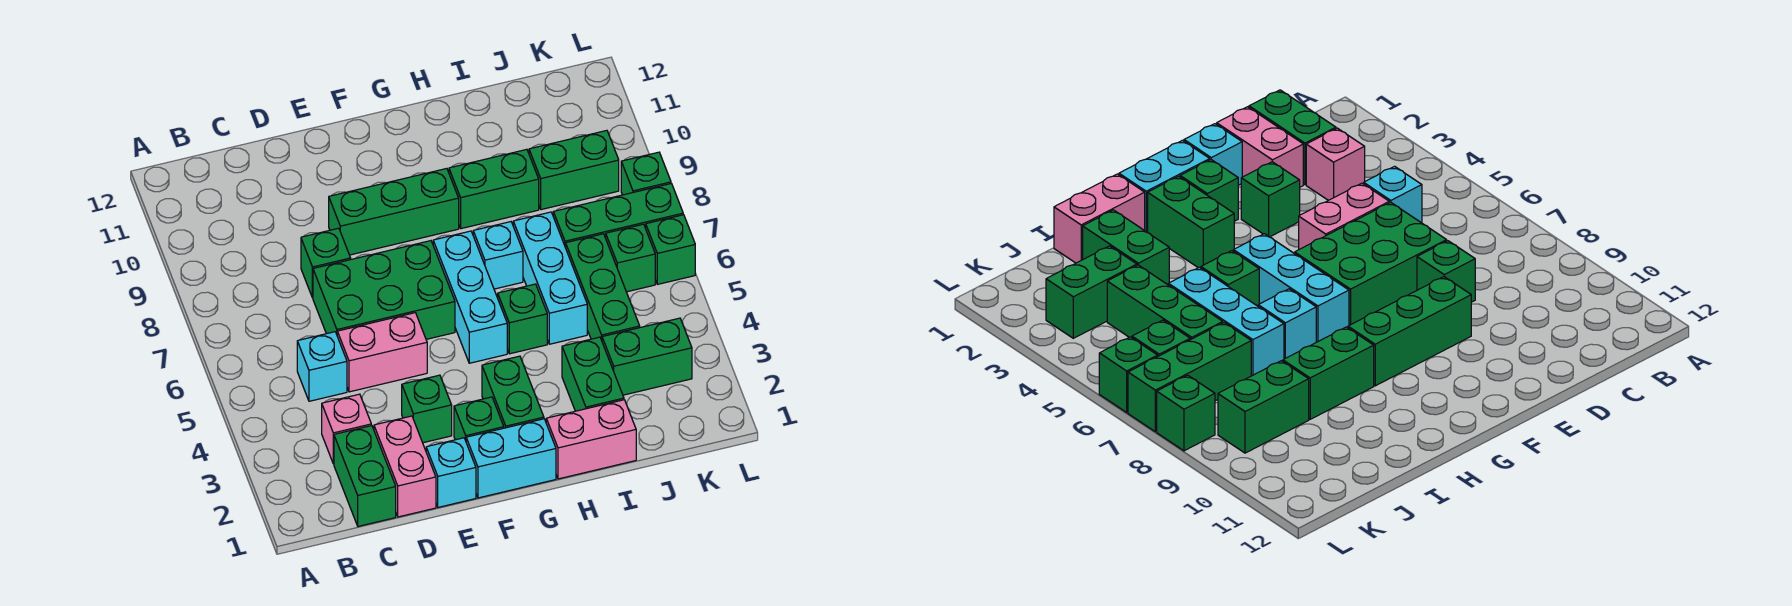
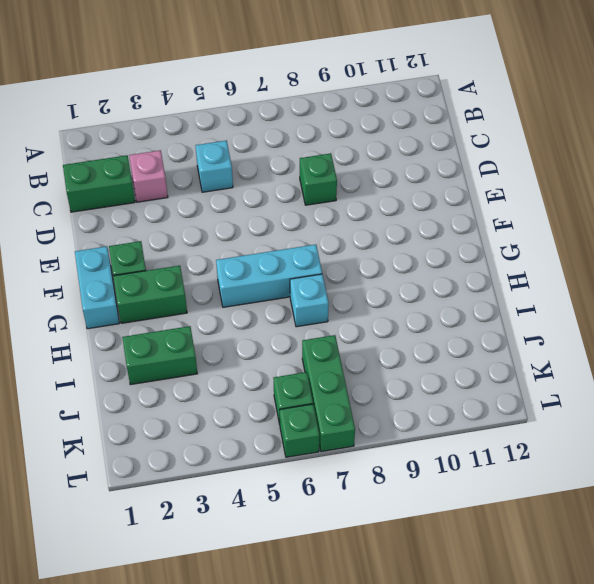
none -> pink 1x2 brick [374,416,436,517]
none -> pink 1x2 brick [337,313,427,392]
none -> green 2x3 brick [313,241,455,339]

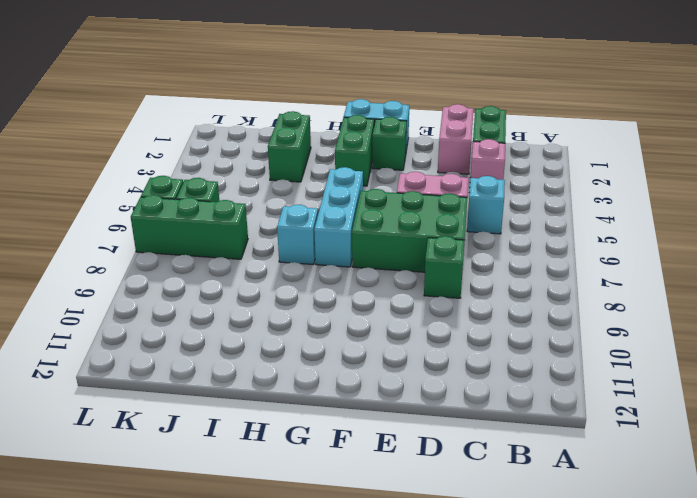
none -> cyan 1x1 brick [426,438,476,507]
none -> green 1x1 brick [402,375,452,443]
none -> green 1x3 brick [329,168,459,255]

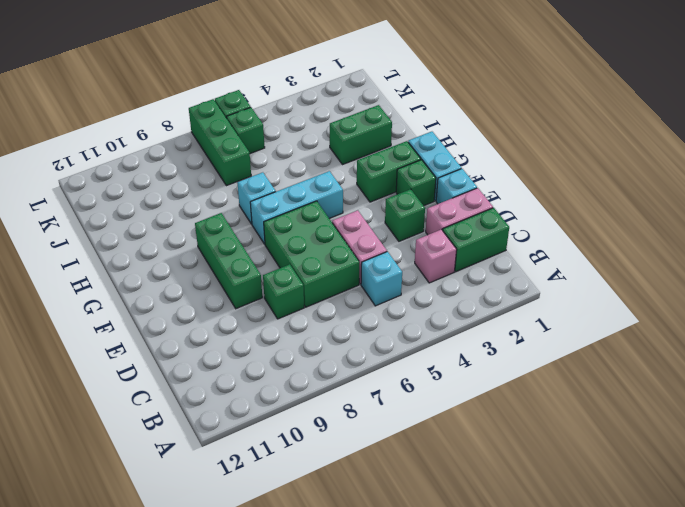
none -> pink 1x2 brick [546,400,636,479]
none -> green 1x1 brick [498,284,547,354]
none -> green 1x2 brick [449,149,539,229]

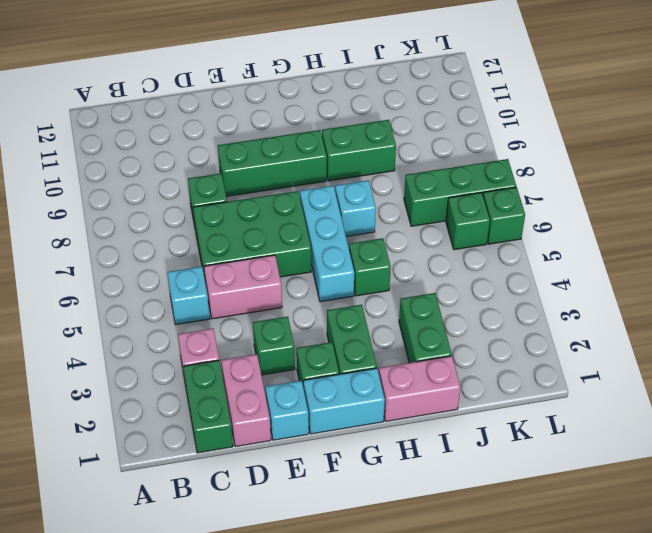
none -> cyan 1x3 brick [513,212,587,344]
none -> green 1x2 brick [602,318,692,395]
none -> green 1x3 brick [566,234,640,340]

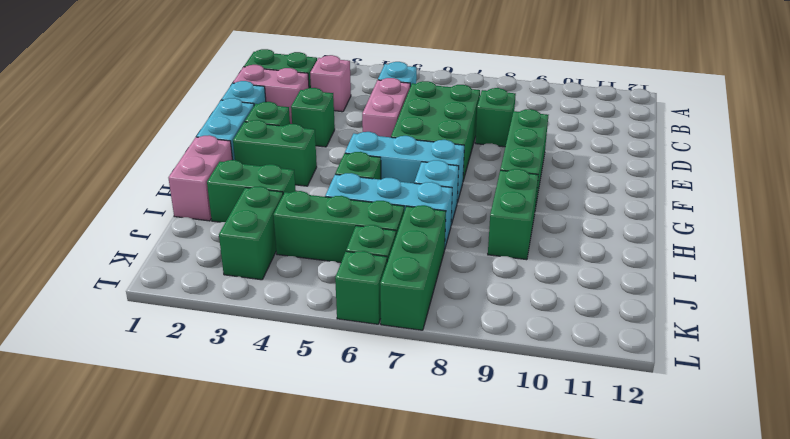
none -> green 1x2 brick [529,130,619,210]
none -> green 1x1 brick [621,152,671,195]

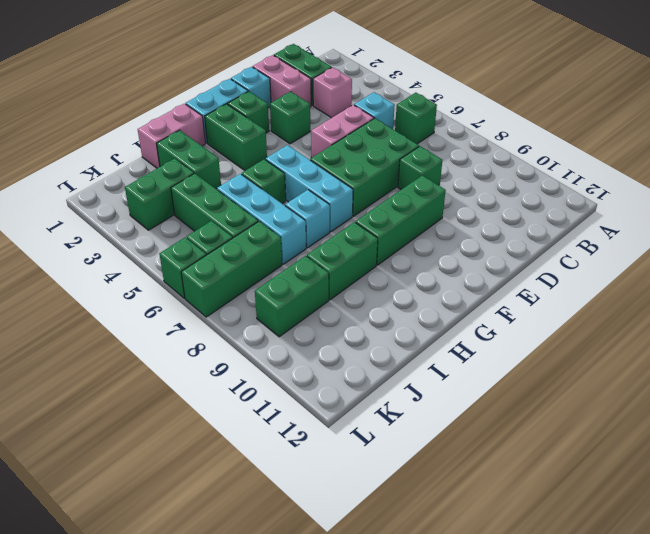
green 1x1 brick [395,93,437,144] -> green 1x1 brick moved to [621,152,671,195]

